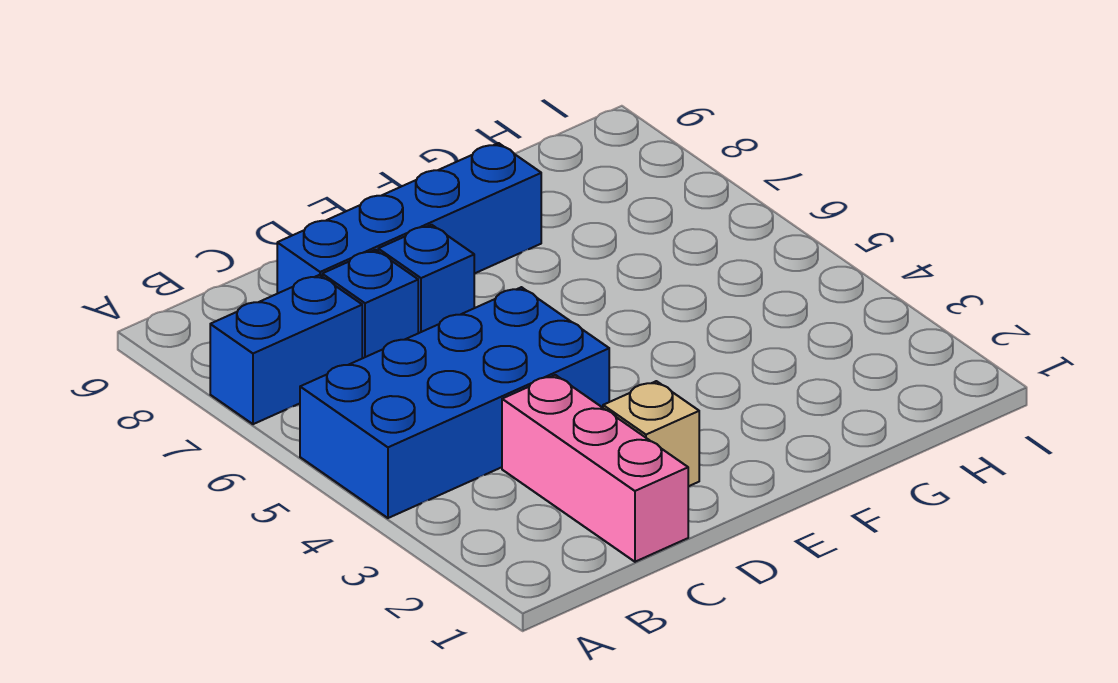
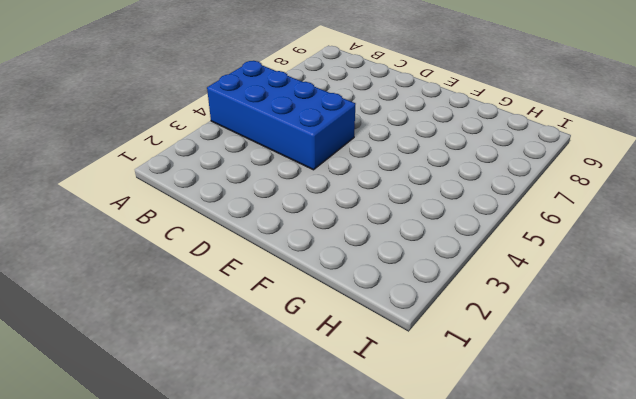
none -> blue 1x2 brick [210,275,362,424]
none -> pink 1x3 brick [502,375,688,562]

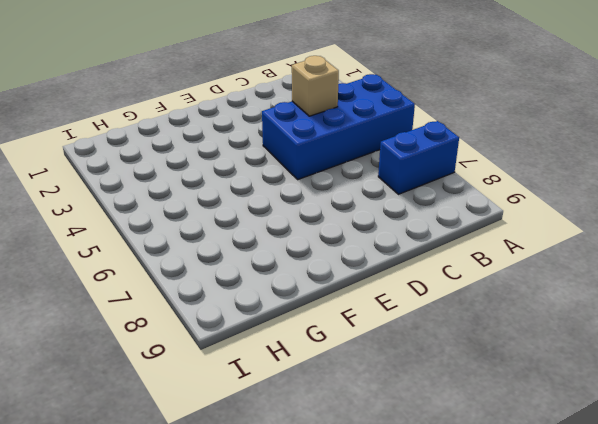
tan 1x1 brick [292,56,339,116] -> tan 1x1 brick moved to [603,381,699,486]
none -> pink 1x3 brick [502,375,688,562]
none -> blue 1x1 brick [322,250,418,358]

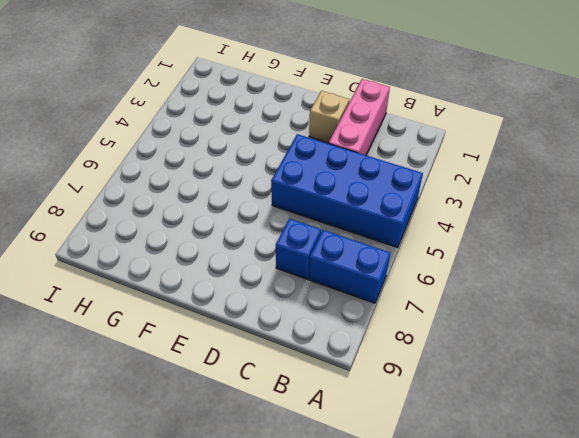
none -> blue 1x4 brick [277,143,541,294]
none -> blue 1x1 brick [378,225,474,333]

